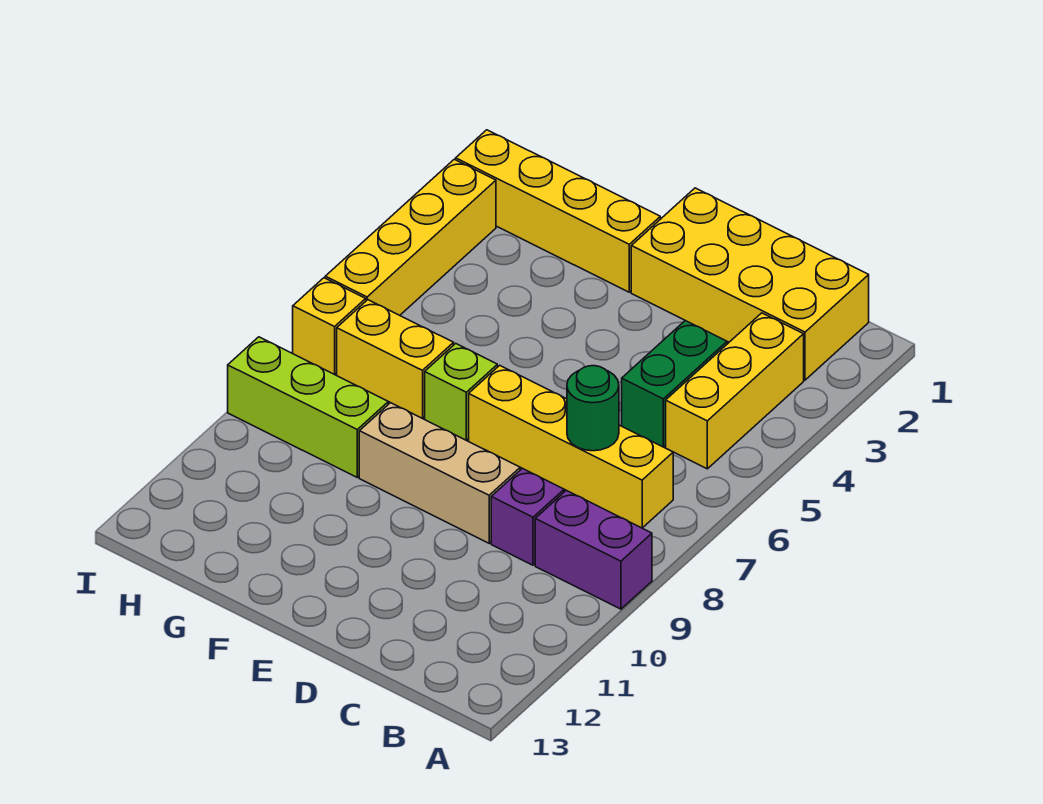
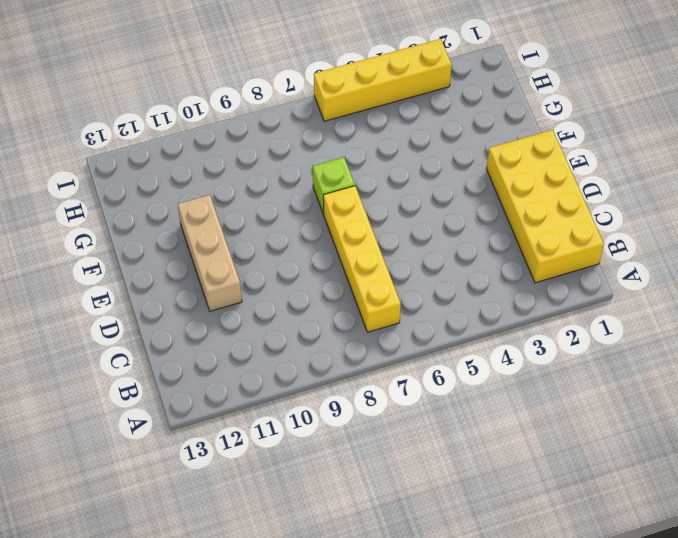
tan 1x3 brick [178,195,242,311] -> tan 1x3 brick moved to [359,403,520,543]
none -> purple 1x2 brick [535,490,652,609]
none -> yellow 1x3 brick [666,313,804,469]
none -> green 1x2 brick [622,321,727,447]

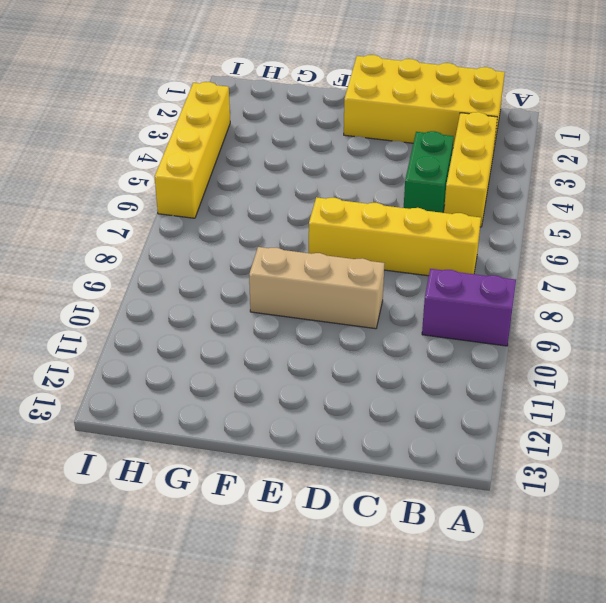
none -> purple 1x1 brick [491,468,564,565]
none -> yellow 1x4 brick [456,130,660,292]
none -> lime 1x1 brick [425,344,497,440]

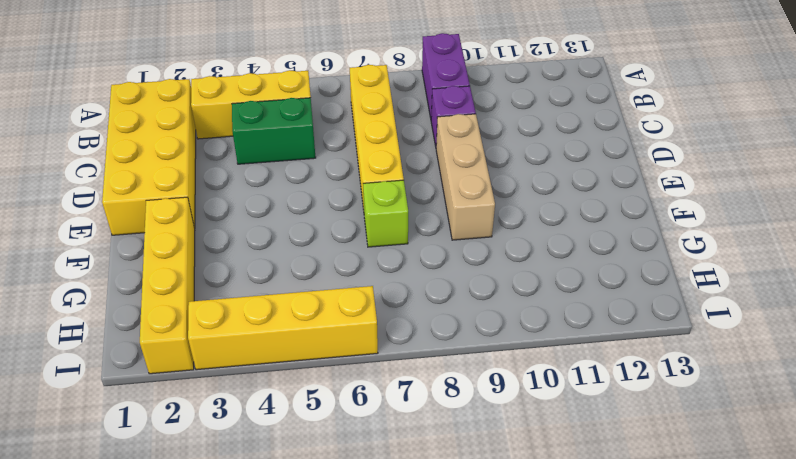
none -> yellow 1x2 brick [337,300,454,418]
none -> lime 1x3 brick [228,337,388,477]
none -> yellow 1x1 brick [293,278,366,374]

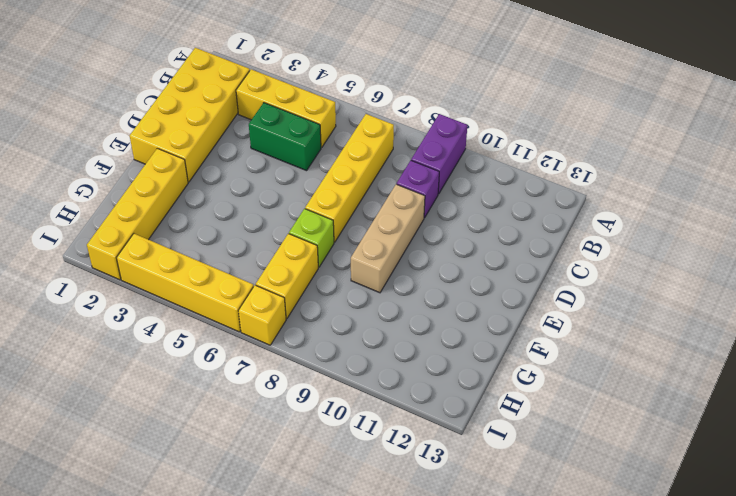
none -> lime 1x3 brick [228,337,388,477]
none -> green 1x1 round brick [567,366,619,451]

